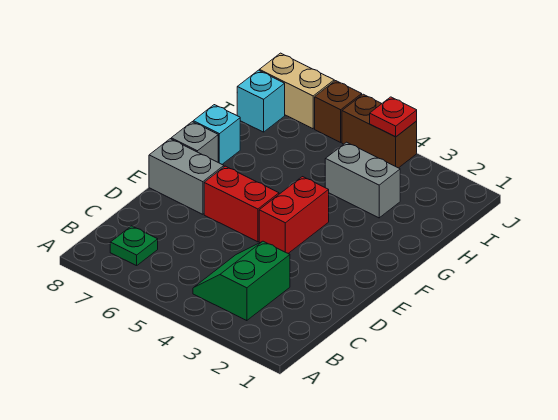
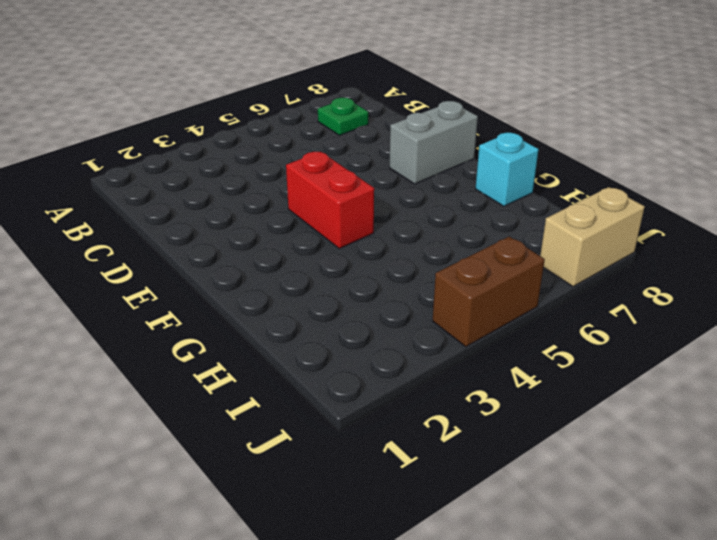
none -> green 2x2 slope [193,241,290,321]
none -> red 1x2 brick [204,166,279,242]
none -> grey 1x1 brick [171,122,218,162]

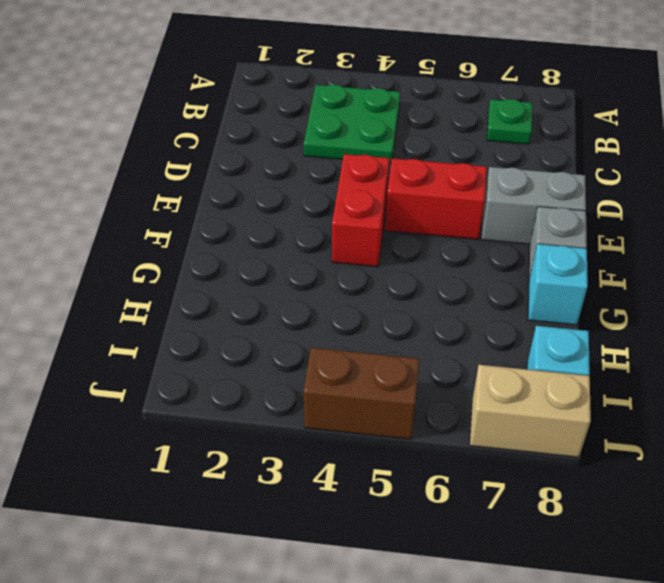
green 2x2 plate [304,84,400,164] -> green 2x2 slope [193,241,290,321]
none -> grey 1x2 brick [325,142,400,218]
none -> brown 1x1 brick [315,81,362,142]
none -> red 1x1 plate [370,97,417,137]

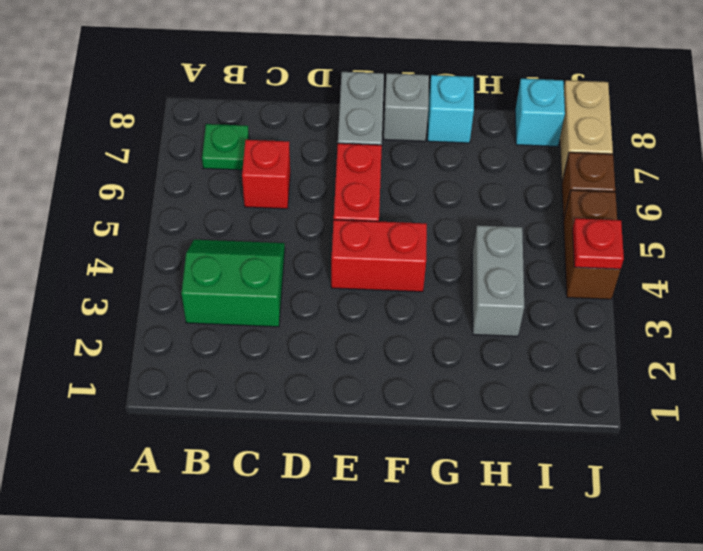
red 1x1 brick [242,140,290,209] -> none

